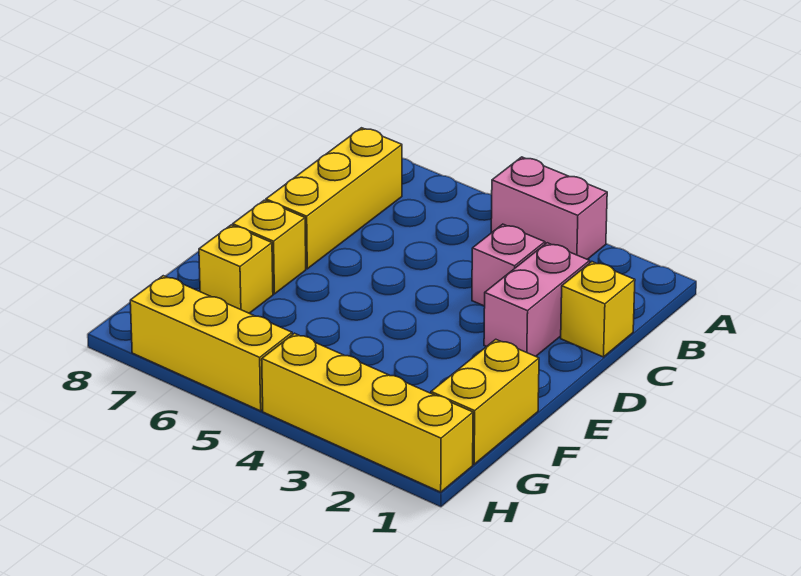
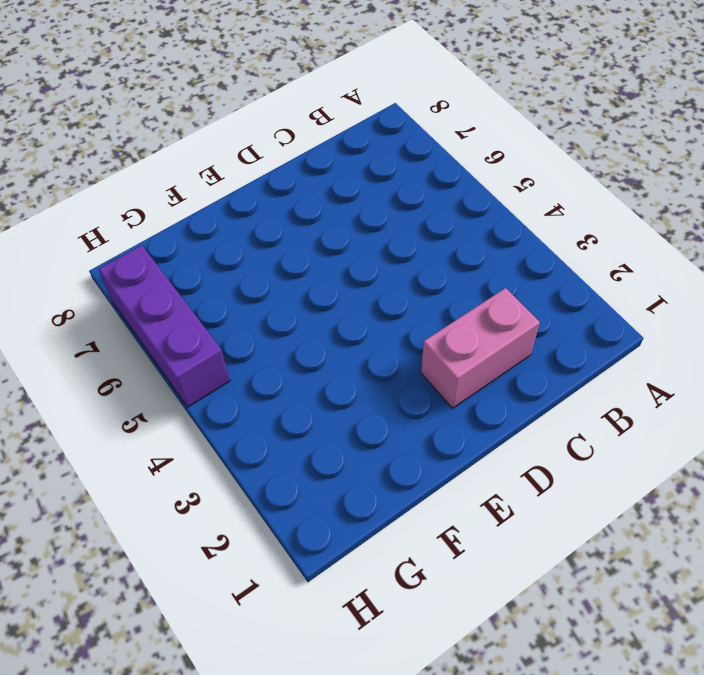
purple 1x3 brick [99,245,230,407] -> yellow 1x3 brick [130,276,292,411]
none -> pink 1x2 brick [491,157,607,259]
none -> yellow 1x3 brick [266,128,402,269]

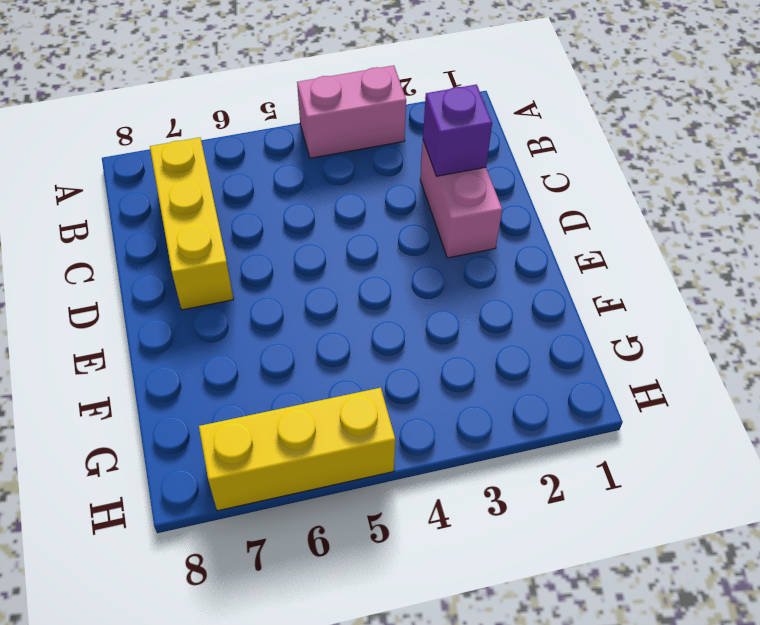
purple 1x1 brick [423,85,492,176] -> none
none -> yellow 1x1 brick [561,262,635,357]
none -> pink 1x1 brick [472,224,545,306]

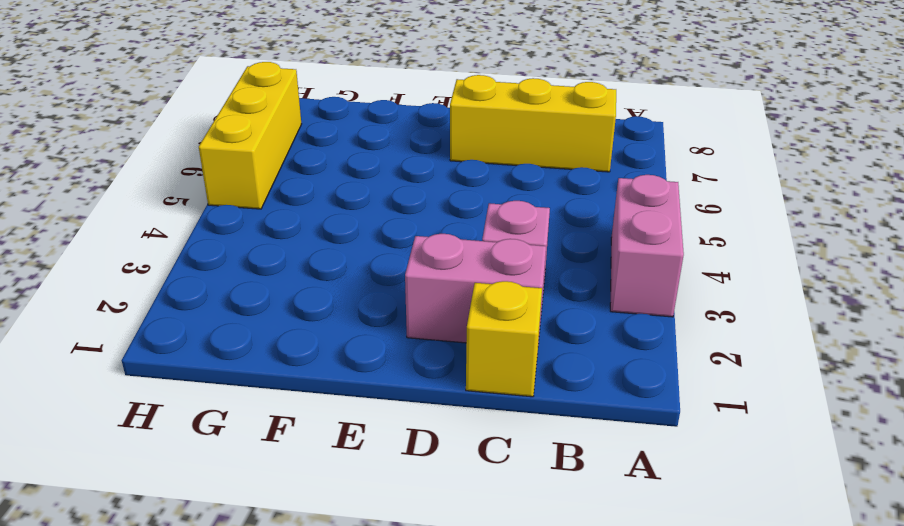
none -> yellow 1x1 brick [233,200,306,294]
none -> yellow 1x2 brick [431,339,539,464]

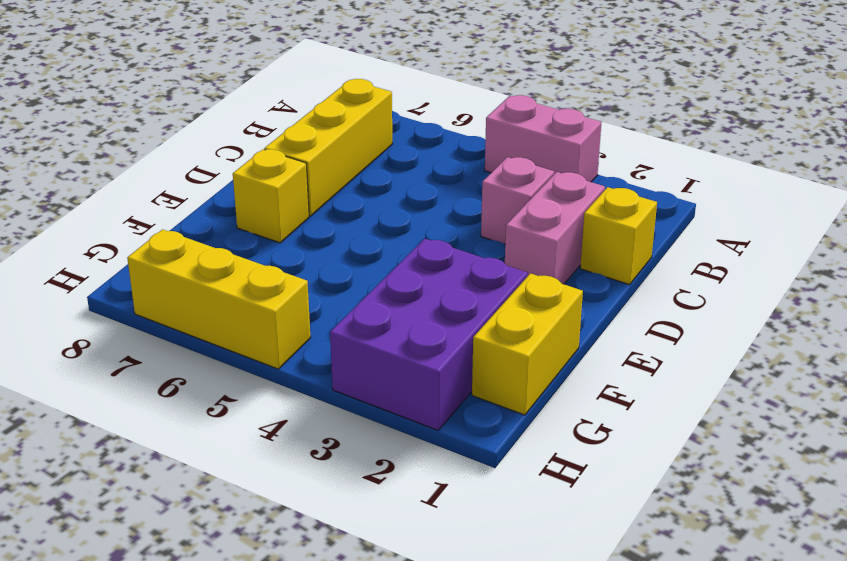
purple 2x3 brick [330,239,528,430] -> yellow 1x4 brick [262,333,473,492]
none -> yellow 1x1 brick [199,225,273,313]

